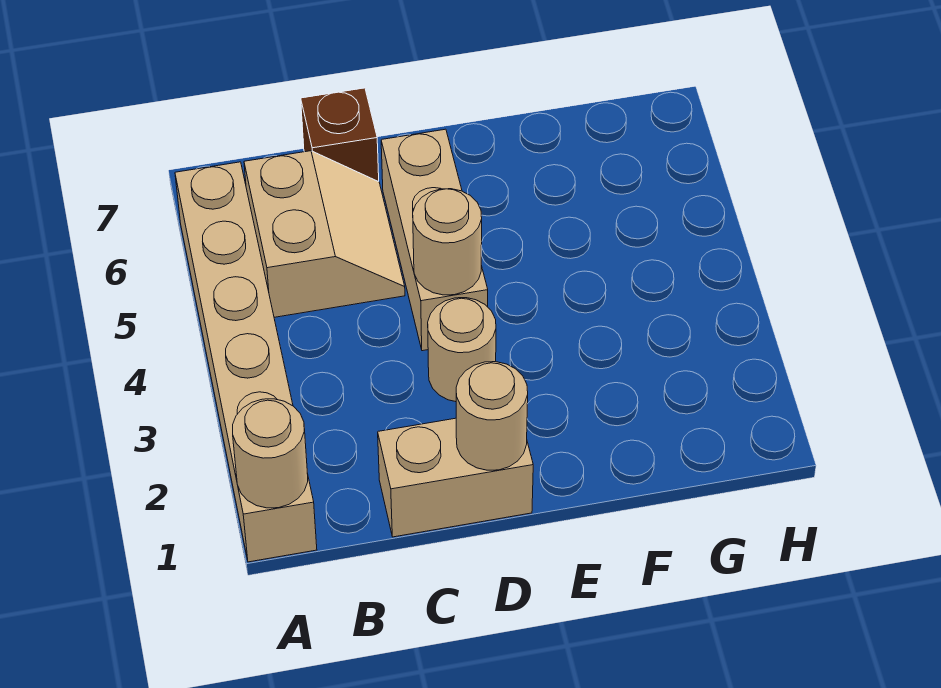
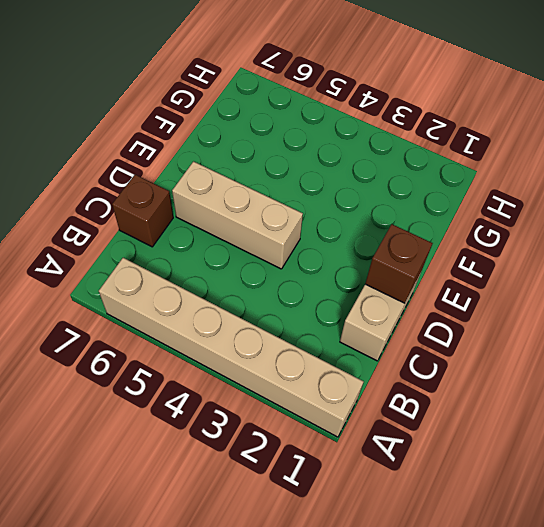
brown 1x1 brick [365,224,433,303] -> tan 1x1 round brick [456,362,528,470]
none -> tan 2x2 slope [244,151,405,317]
none -> tan 1x1 round brick [428,298,496,402]

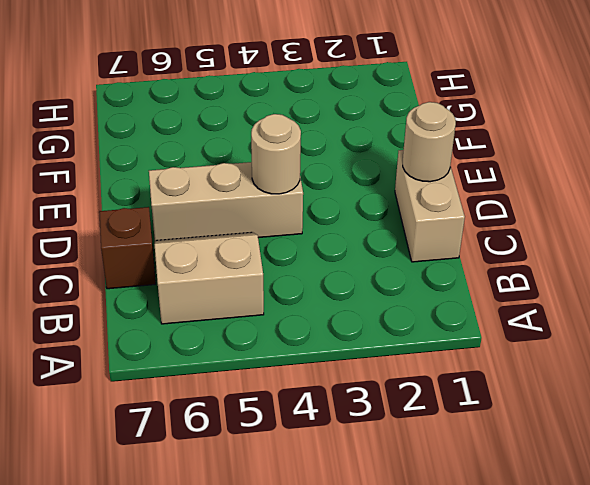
none -> tan 1x6 brick [175,162,317,562]
none -> tan 1x1 round brick [428,298,496,402]

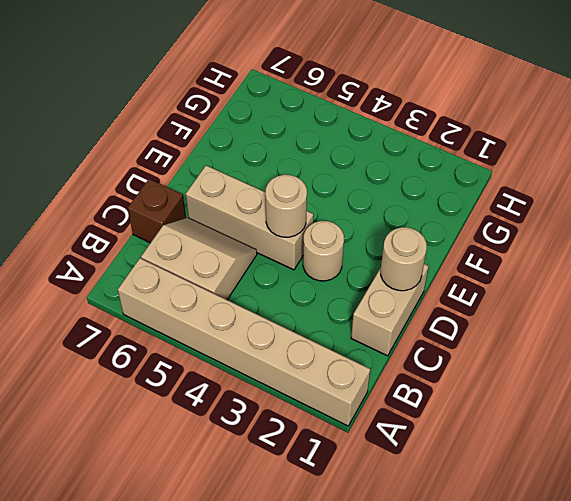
none -> tan 1x1 round brick [233,399,308,508]

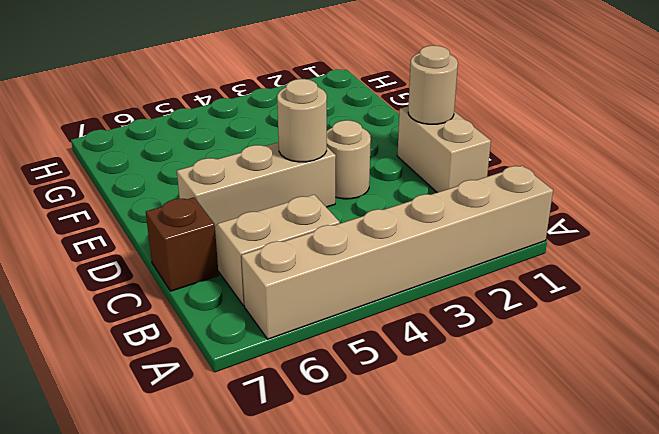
none -> tan 1x1 round brick [233,399,308,508]

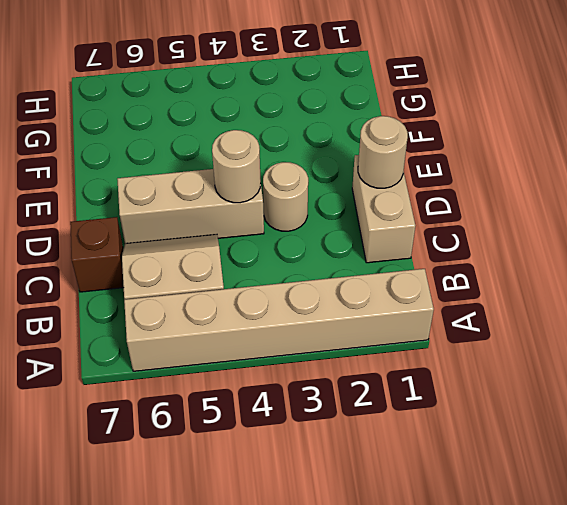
none -> tan 1x1 round brick [233,399,308,508]

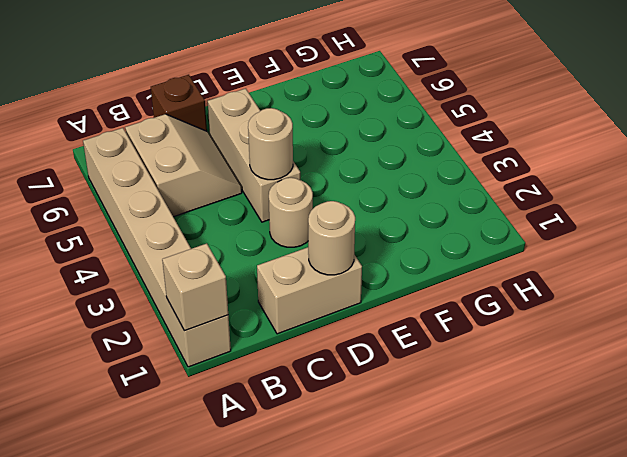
tan 1x1 brick [162,243,228,331] -> tan 1x1 round brick [233,399,308,508]

